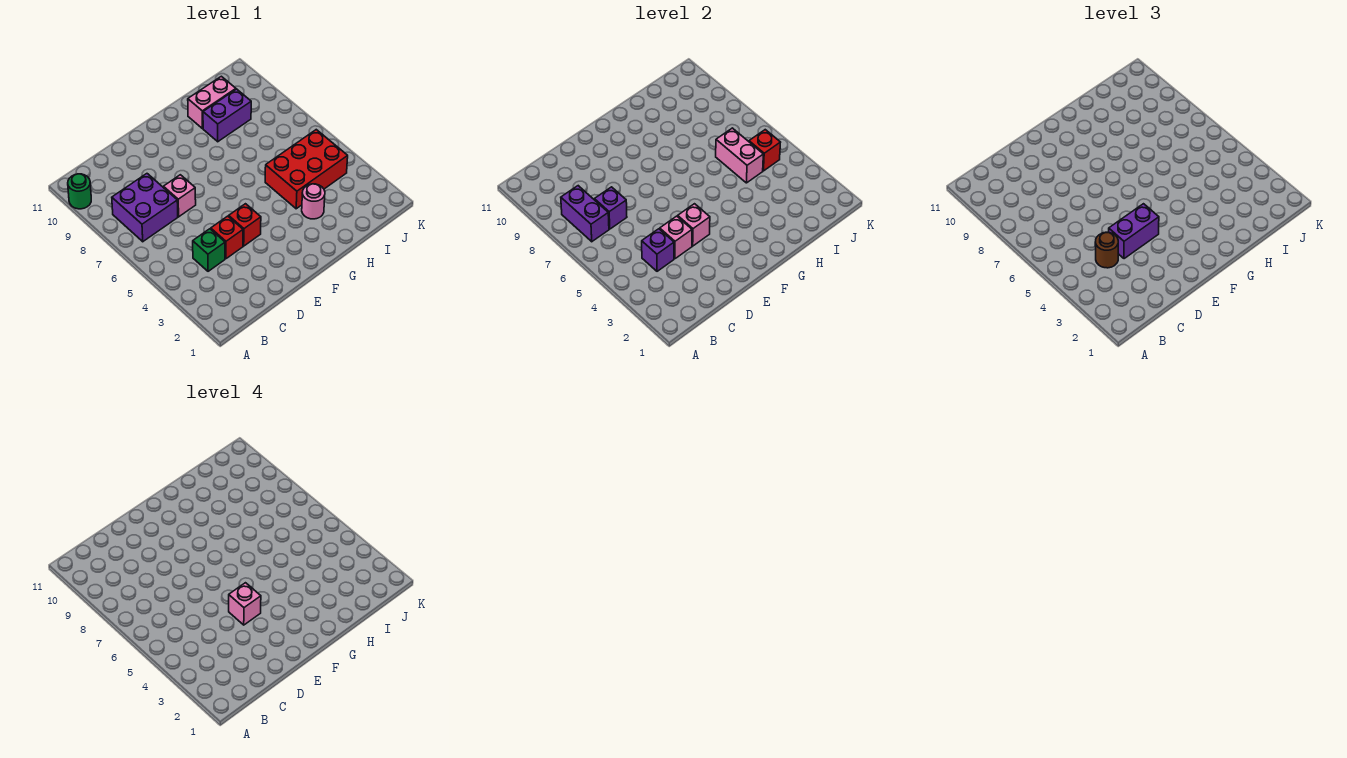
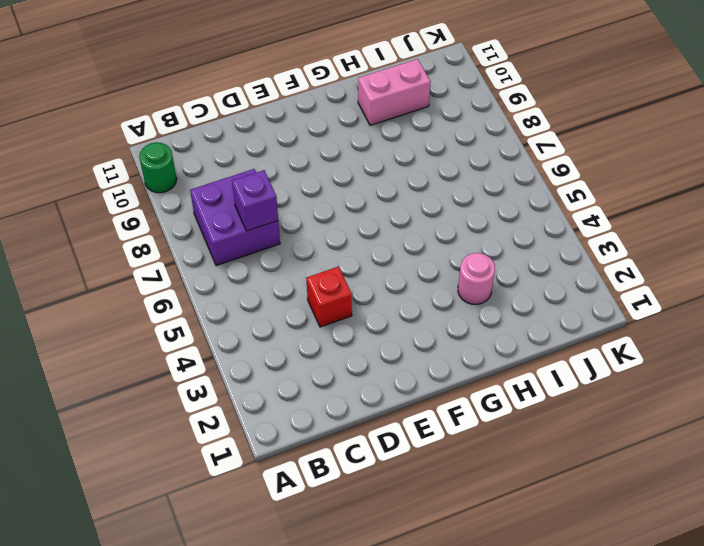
none -> green 1x1 brick [193,229,225,271]
none -> pink 1x1 brick [163,175,196,217]
none -> red 1x1 brick [229,204,261,246]

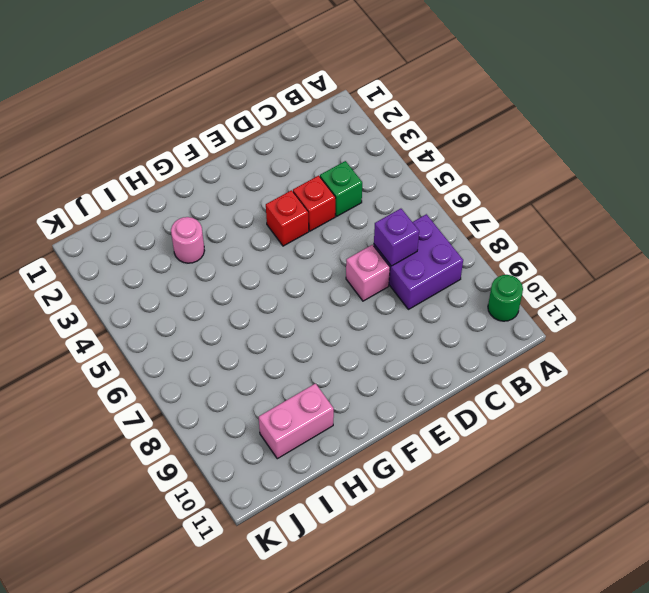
none -> red 2x3 brick [265,130,348,209]
none -> purple 1x2 brick [203,89,251,142]
none -> purple 1x2 brick [561,186,609,242]

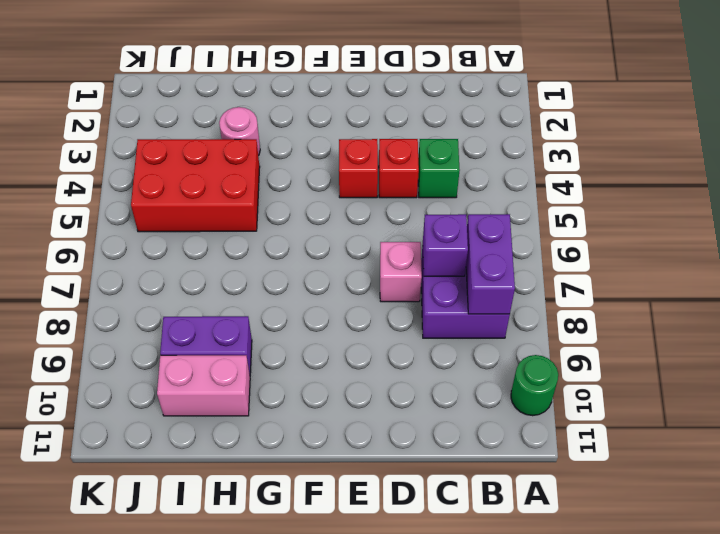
none -> purple 1x1 brick [642,229,674,271]
none -> pink 1x1 brick [660,216,692,259]
none -> pink 1x1 brick [678,204,710,246]

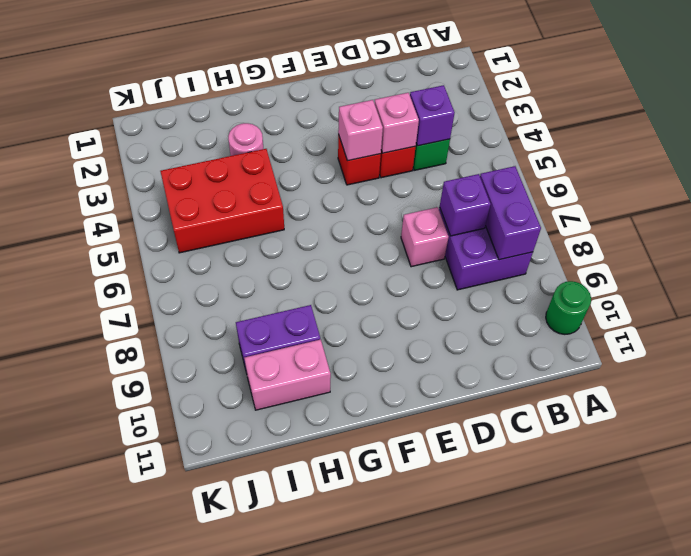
none -> pink 1x2 brick [716,128,763,183]
none -> red 1x1 brick [749,130,781,171]
none -> brown 1x1 round brick [1095,232,1118,268]

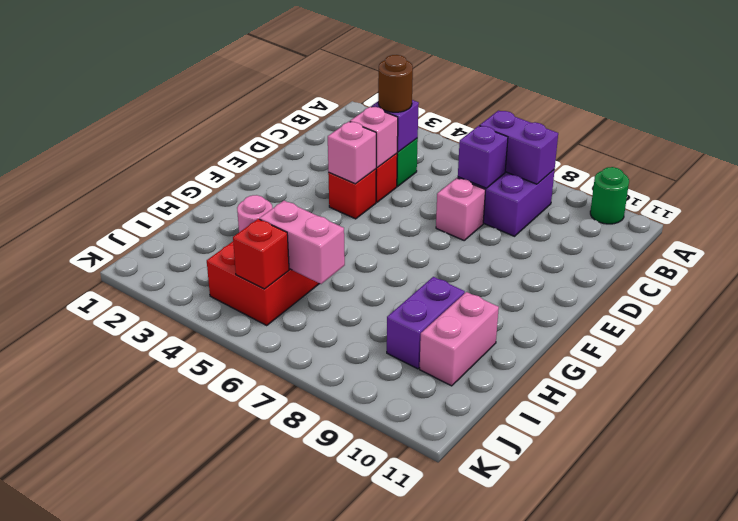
none -> purple 1x2 brick [1109,204,1159,259]
none -> pink 1x1 brick [229,583,261,625]

